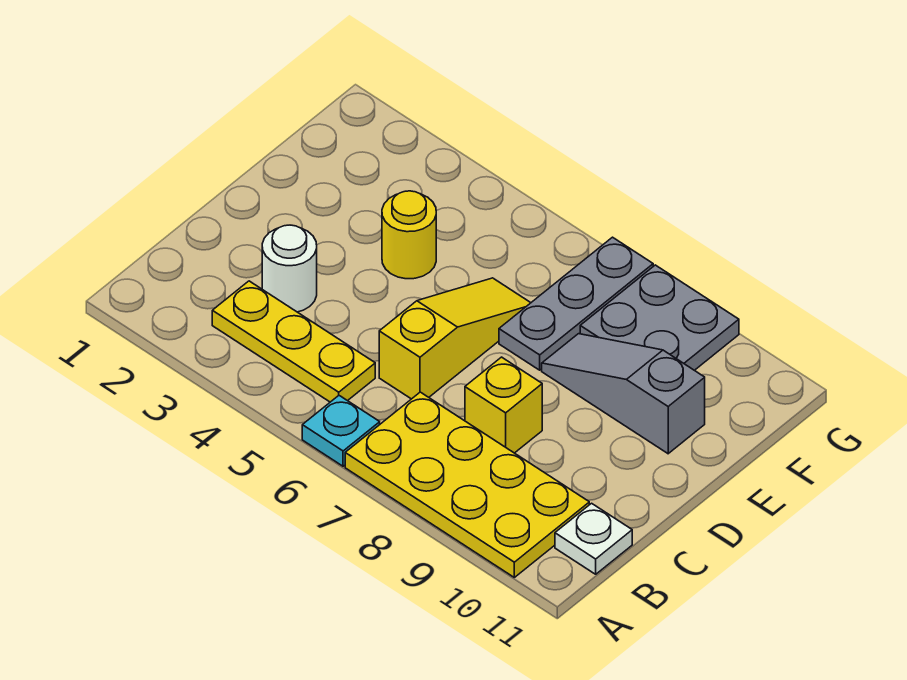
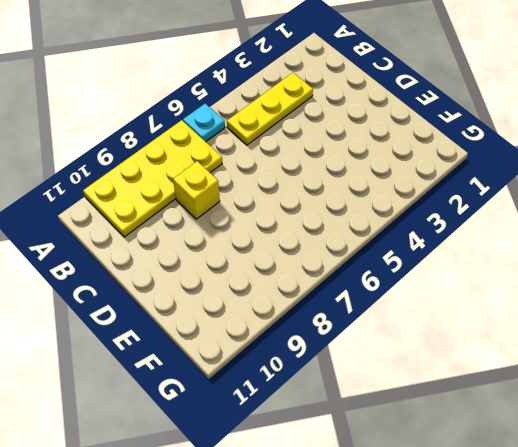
none -> white 1x1 plate [555,503,632,574]
none -> white 1x1 round brick [262,225,317,312]

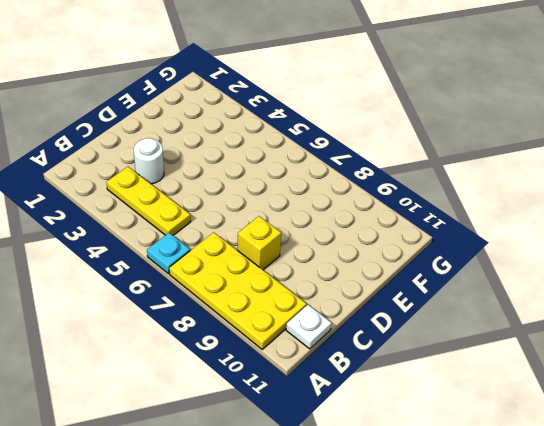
none -> yellow 1x3 slope [379,278,531,399]
none -> yellow 1x1 round brick [382,191,436,279]

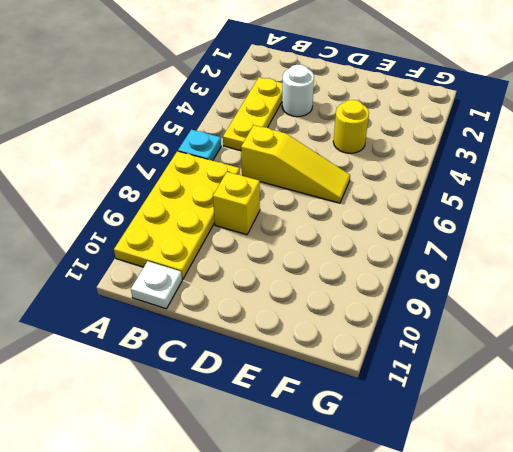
none -> grey 1x3 plate [499,237,653,370]
none -> grey 1x3 slope [542,334,705,454]

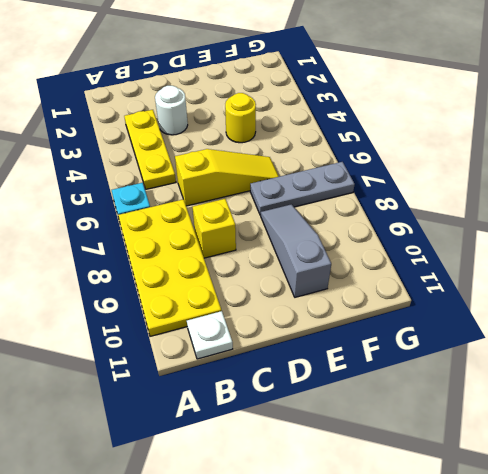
none -> grey 2x2 plate [580,265,739,370]

